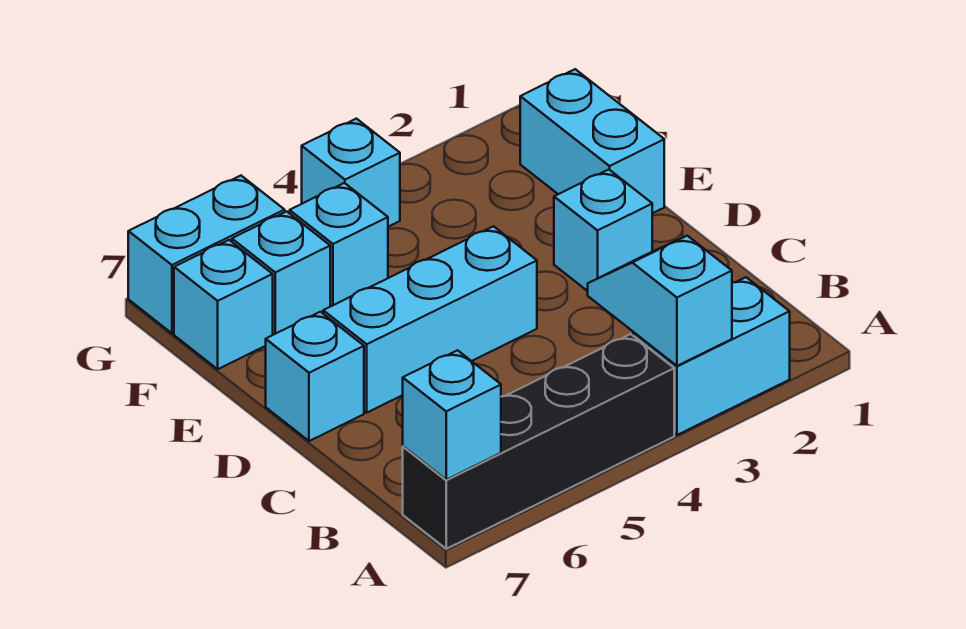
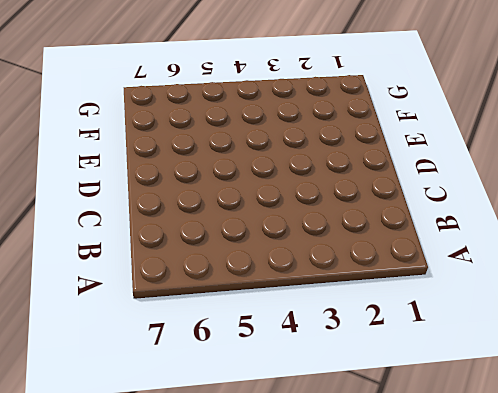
none -> cyan 1x2 brick [633,277,790,435]
none -> black 1x4 brick [403,334,674,549]
none -> cyan 1x1 brick [554,170,652,291]

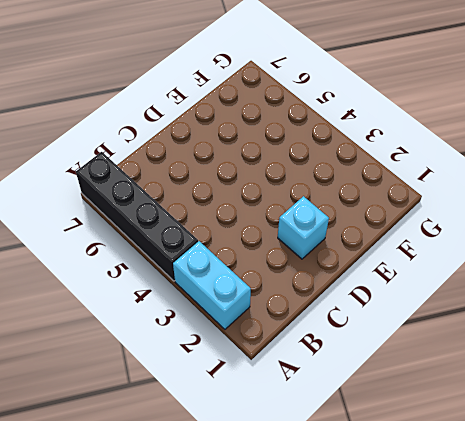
none -> cyan 1x3 brick [323,226,537,413]
none -> cyan 1x1 brick [266,312,364,441]
none -> cyan 1x2 brick [520,69,664,213]

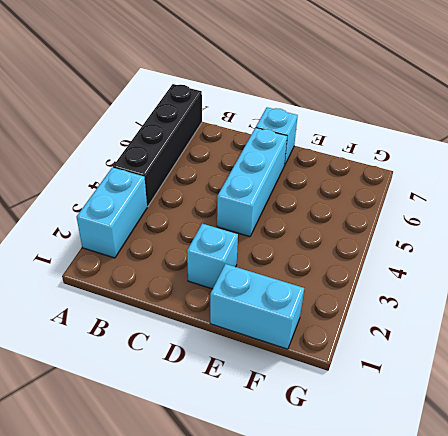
none -> cyan 1x1 brick [290,183,388,306]
none -> cyan 1x1 brick [232,211,330,335]
none -> cyan 1x1 brick [174,240,273,369]

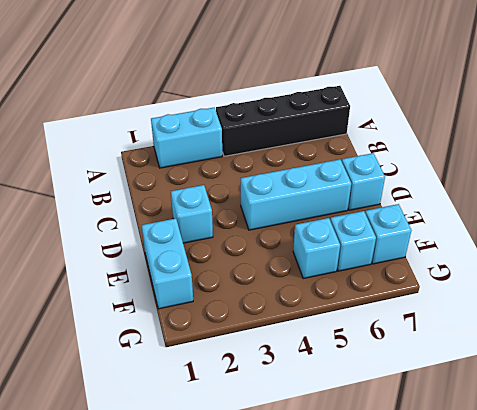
none -> cyan 1x1 brick [302,119,400,227]
none -> cyan 1x2 brick [128,176,285,333]
none -> cyan 1x2 slope [588,236,732,366]

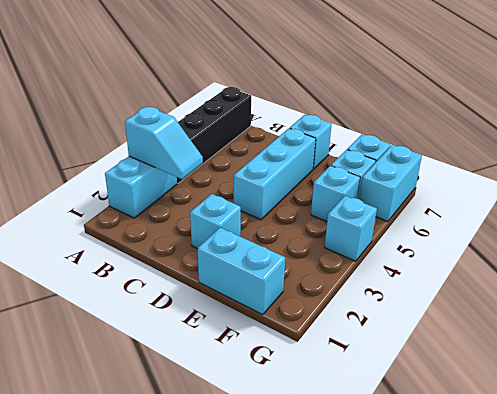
none -> cyan 1x1 brick [403,350,501,480]

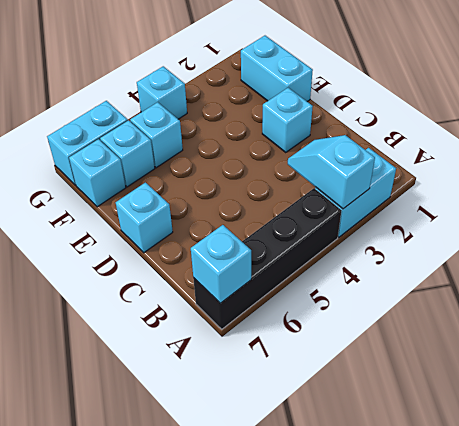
none -> cyan 1x3 brick [323,226,537,413]

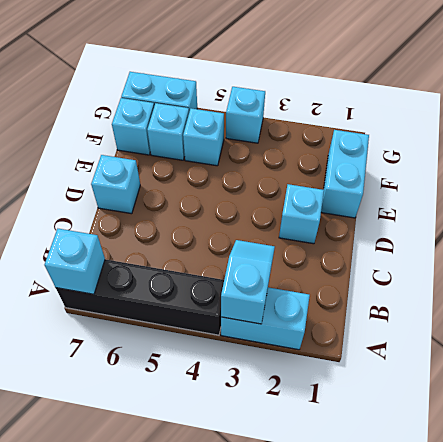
none -> cyan 1x3 brick [323,226,537,413]

